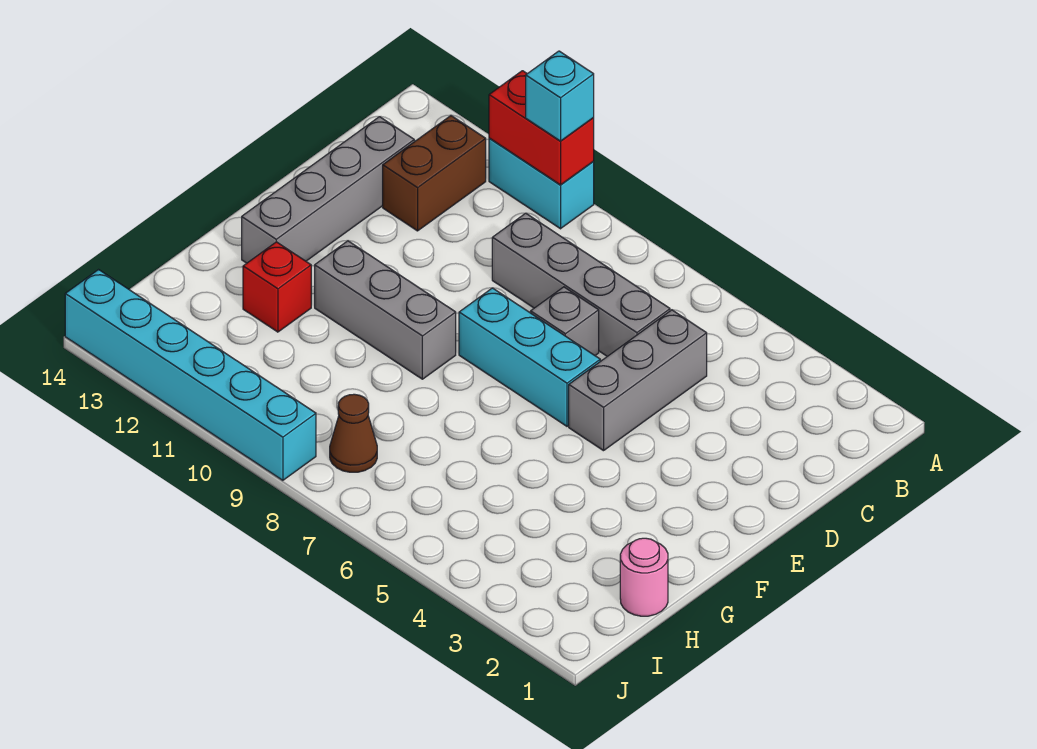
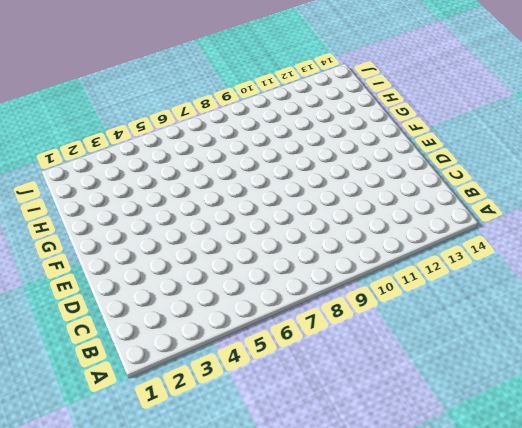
none -> cyan 1x2 brick [489,138,594,229]
none -> brown 1x2 brick [383,116,486,231]
none -> grey 1x3 brick [569,310,707,451]

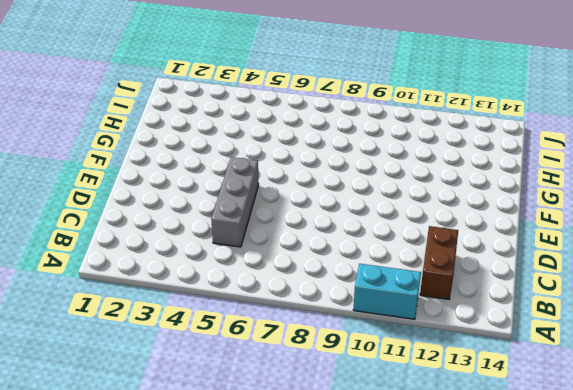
none -> grey 1x4 brick [492,213,670,356]
none -> grey 1x4 brick [242,117,414,263]
none -> grey 1x1 brick [531,287,599,355]

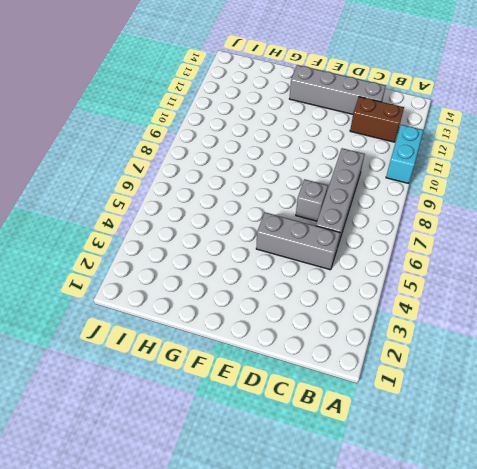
none -> cyan 1x3 brick [459,288,600,426]
none -> grey 1x3 brick [315,241,456,379]
none -> red 1x1 brick [243,242,311,332]

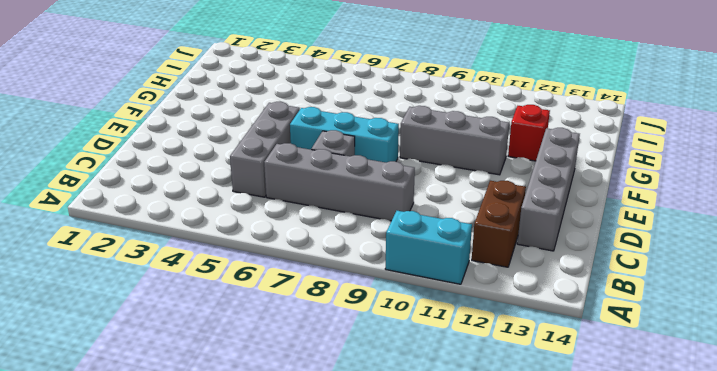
none -> pink 1x1 round brick [620,538,668,616]
none -> brown 1x1 cone [330,394,377,472]
none -> cyan 1x6 brick [65,270,316,480]

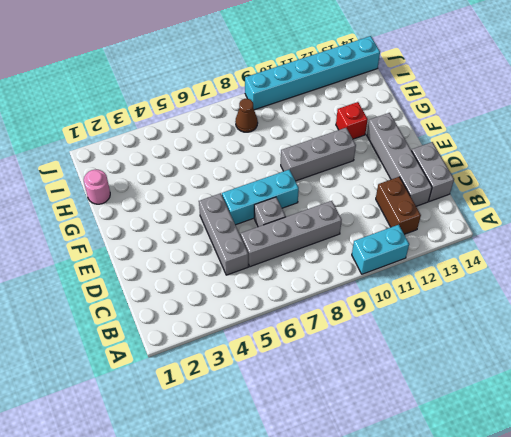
grey 1x2 brick [412,142,454,201] -> none
none -> red 1x2 brick [489,71,594,185]
none -> cyan 1x1 brick [526,51,594,141]

